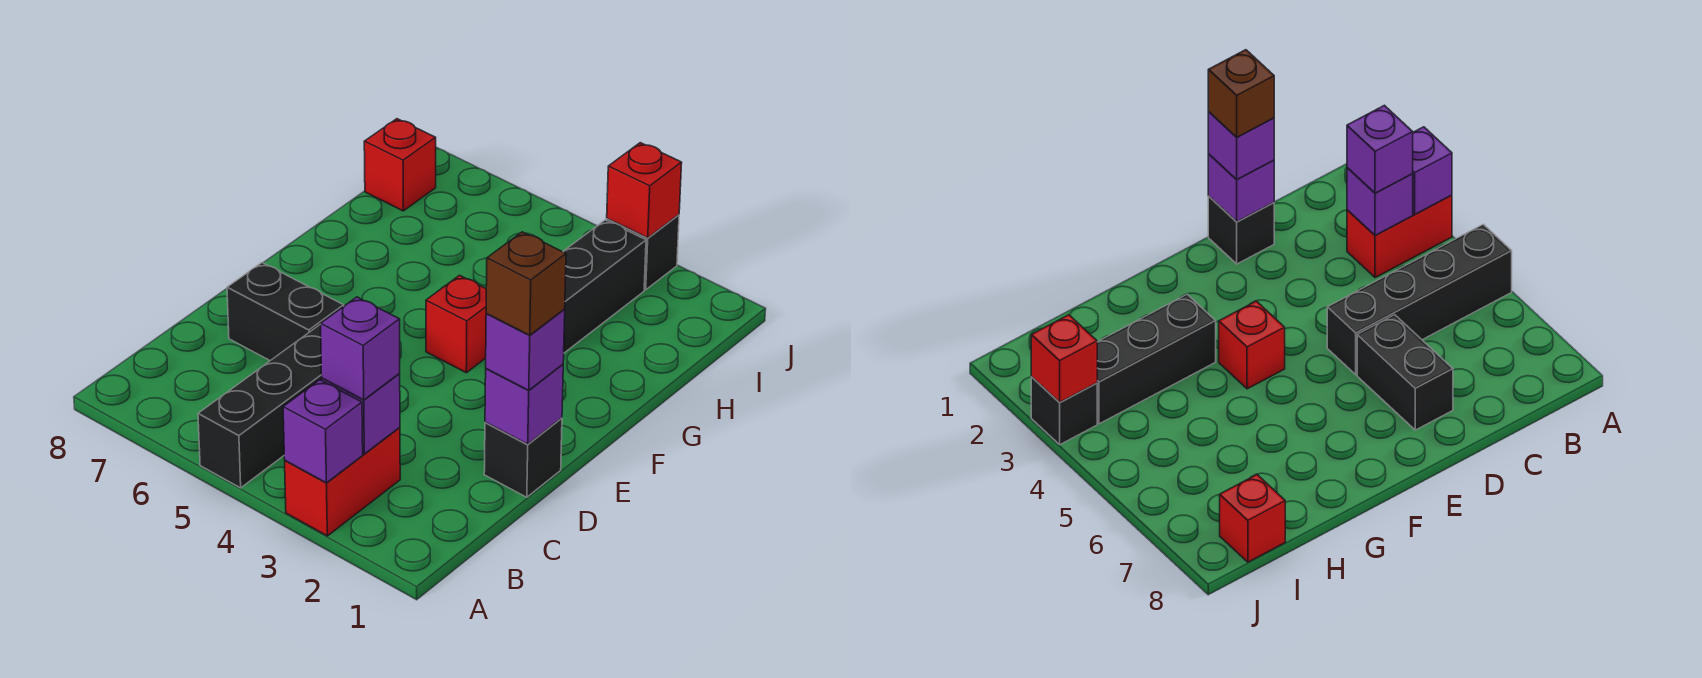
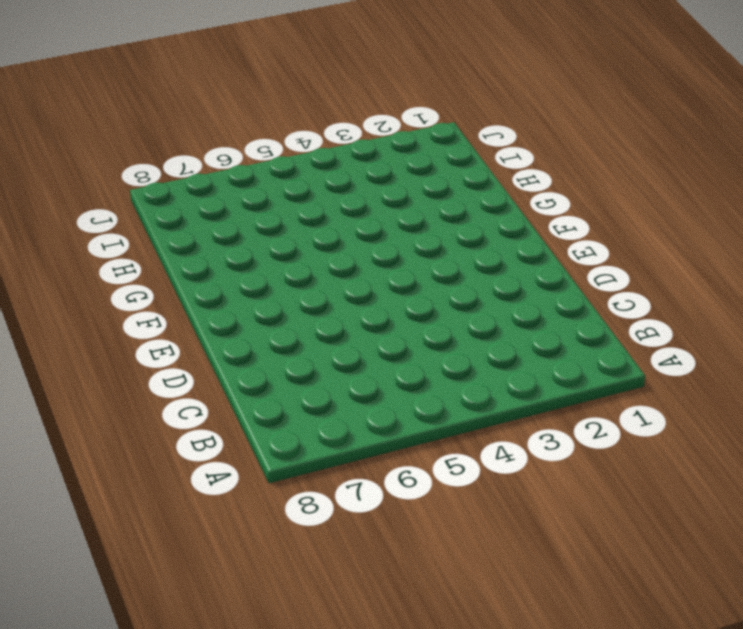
none -> red 1x2 brick [285,427,400,536]
none -> black 1x4 brick [198,324,322,488]
none -> black 1x1 brick [484,418,562,497]

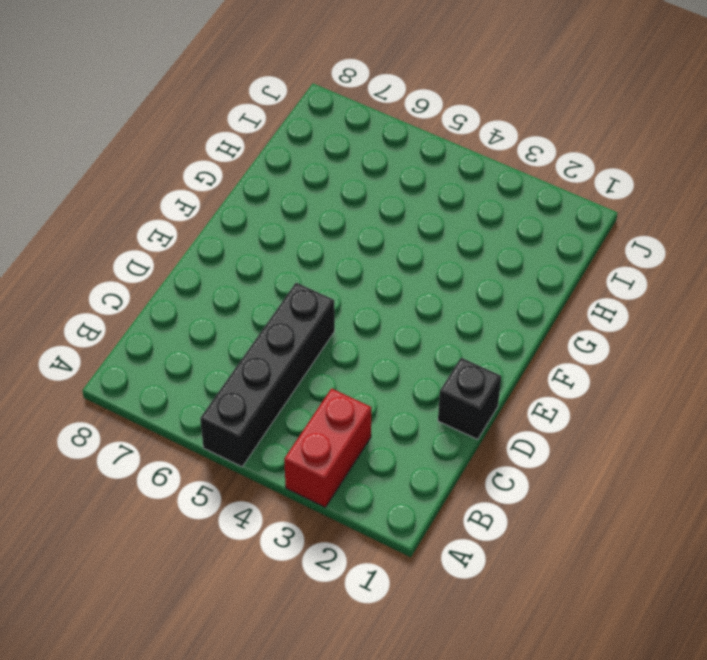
none -> black 1x2 brick [227,263,344,361]
none -> red 1x1 brick [426,275,486,373]
none -> black 1x3 brick [563,220,646,353]

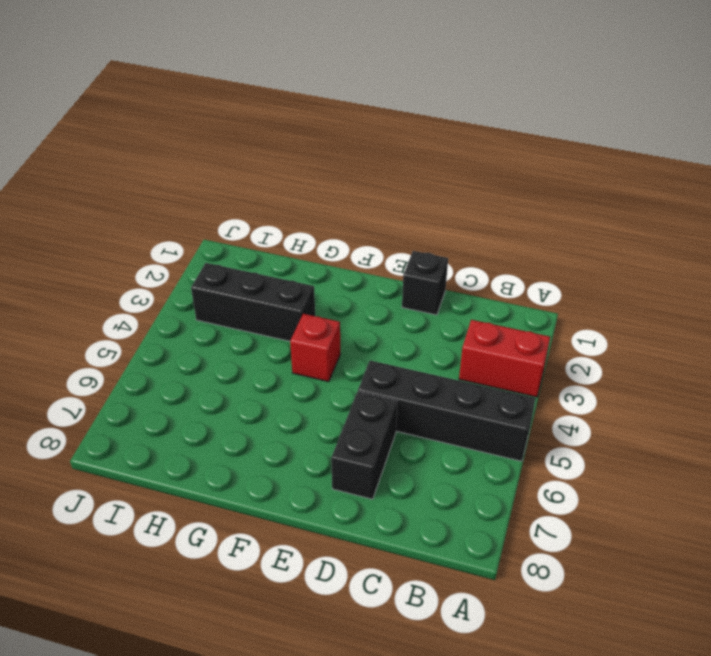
none -> red 1x1 brick [364,119,436,211]
none -> black 1x1 brick [607,215,679,290]
none -> purple 1x1 brick [283,380,363,483]

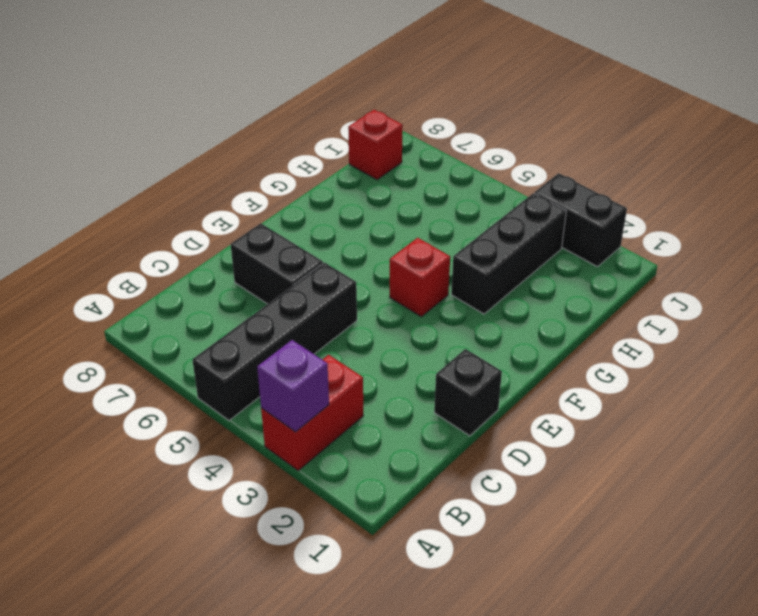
black 1x2 brick [534,173,627,267] -> black 1x1 brick [607,215,679,290]
none -> purple 1x1 brick [322,374,400,454]
none -> purple 1x1 brick [485,364,563,444]
none -> red 1x1 brick [607,143,682,238]

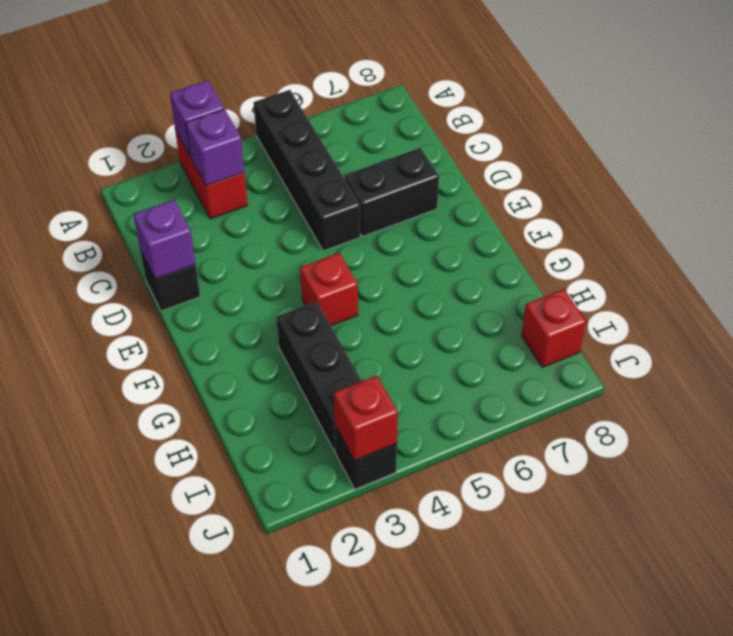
none -> purple 1x1 brick [321,297,400,400]
none -> purple 1x1 brick [486,310,565,390]
none -> brown 1x1 brick [486,232,566,335]

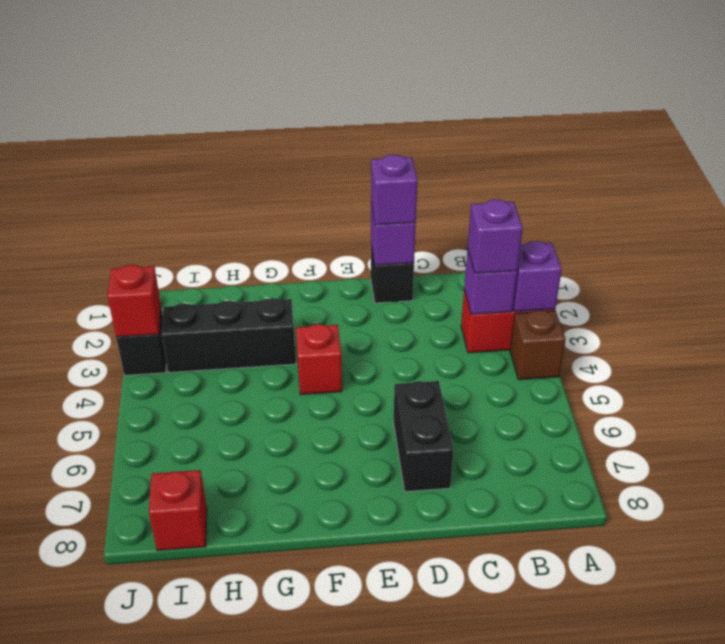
brown 1x1 brick [510,310,566,380] -> brown 1x1 brick moved to [486,232,566,335]
none -> black 1x4 brick [198,324,322,488]

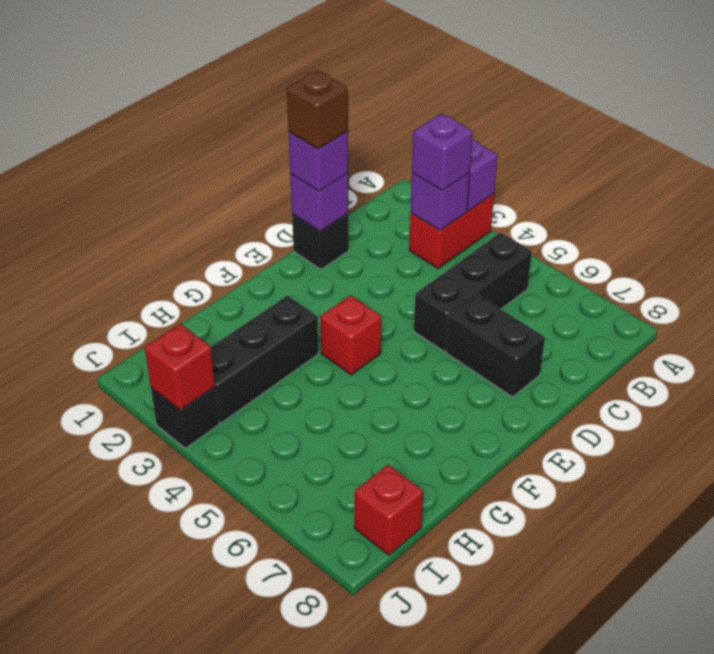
black 1x3 brick [414,233,532,352] -> black 1x4 brick [198,324,322,488]

